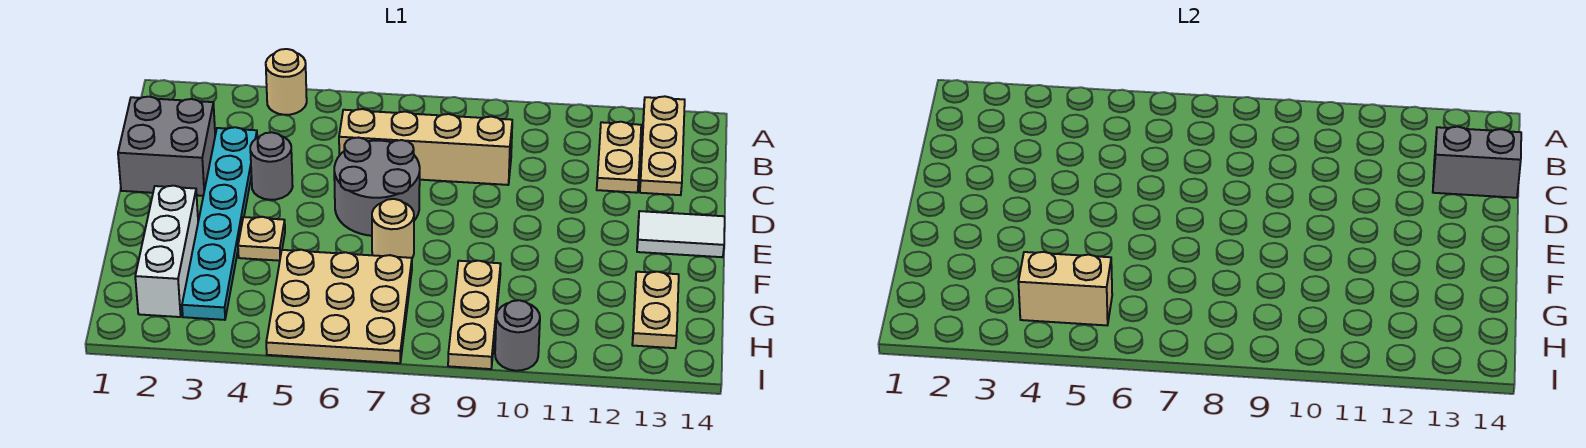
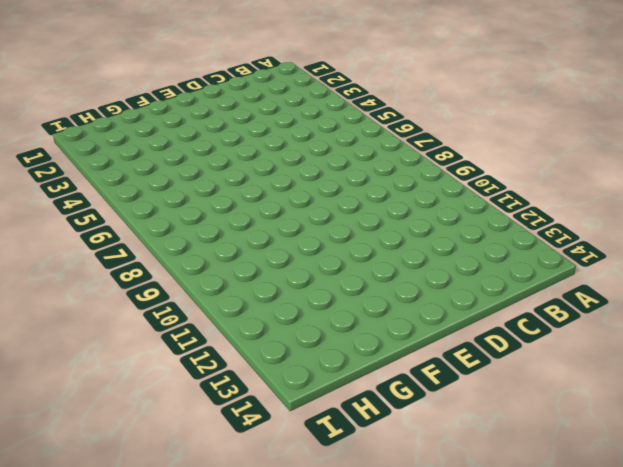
none -> tan 1x1 round brick [266,49,307,115]
none -> tan 1x3 plate [640,96,685,195]
none -> tan 1x2 plate [597,122,641,193]

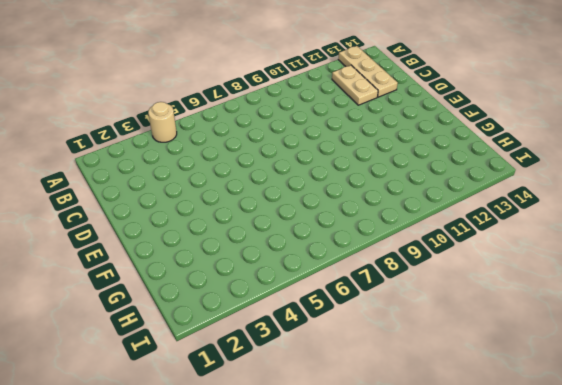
none -> grey 2x2 brick [118,97,215,196]
none -> cyan 1x6 plate [182,127,257,320]
none -> tan 1x4 brick [339,109,512,185]

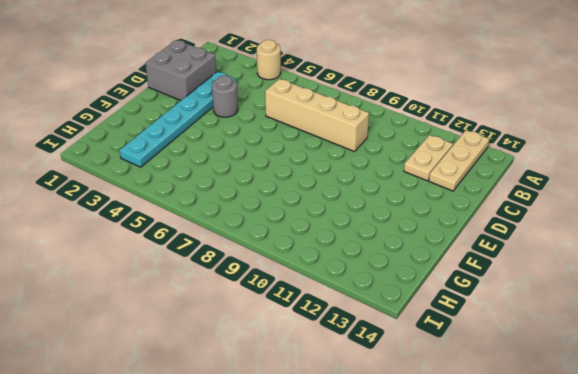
none -> grey 2x2 round brick [334,138,420,236]
none -> white 1x2 tile [637,211,725,257]
none -> white 1x3 brick [135,186,198,317]

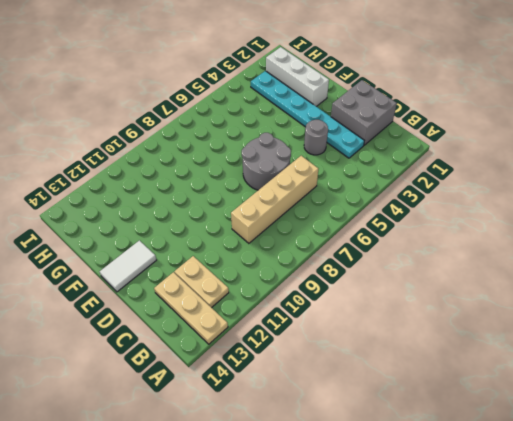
none -> tan 1x1 round brick [266,49,307,115]
none -> tan 1x1 plate [238,217,285,261]
none -> tan 1x1 round brick [372,199,414,258]

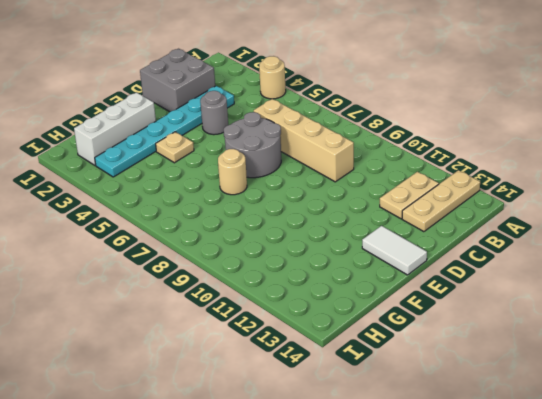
none -> tan 3x3 plate [266,250,412,363]
none -> tan 1x3 plate [448,261,501,369]
none -> tan 1x2 plate [632,272,679,348]

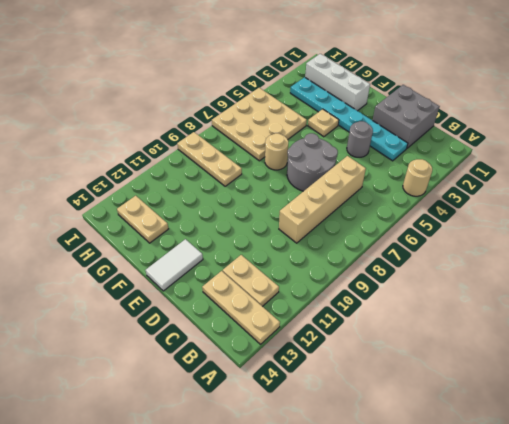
none -> grey 1x1 round brick [495,300,540,371]
none -> grey 1x2 brick [1433,127,1521,198]
none -> tan 1x2 brick [1018,252,1112,325]

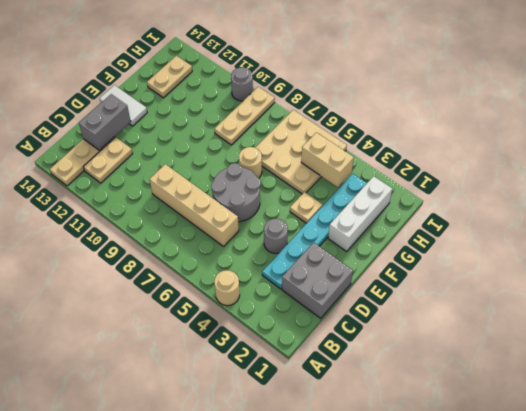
grey 1x2 brick [79,94,131,150] -> grey 1x2 brick turned to [1433,127,1521,198]

